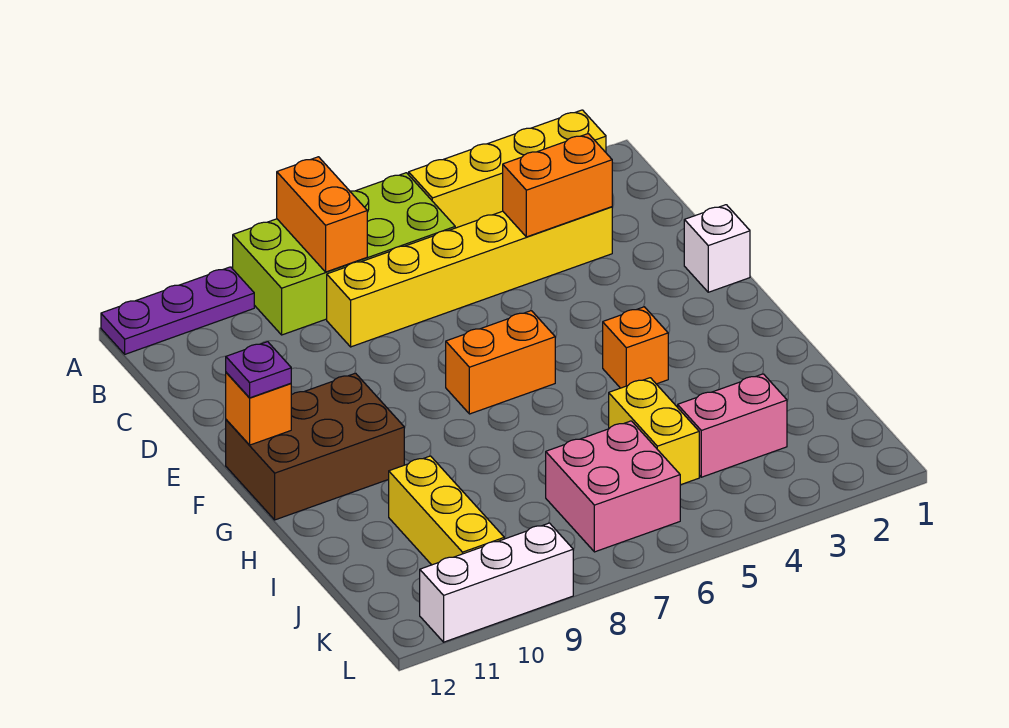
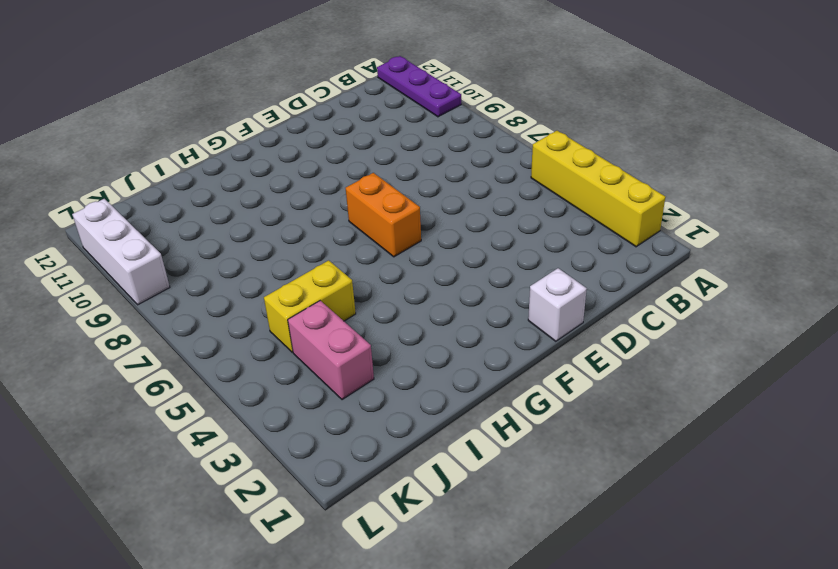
none -> lime 2x4 brick [233,173,455,335]
none -> yellow 1x6 brick [327,207,612,347]
none -> brown 2x3 brick [226,373,404,520]

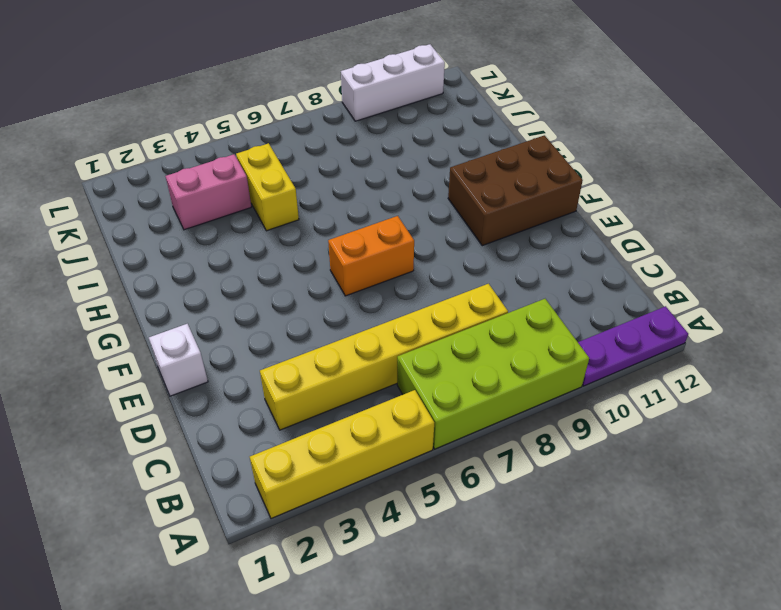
none -> orange 1x1 brick [603,307,668,388]
none -> yellow 1x3 brick [389,456,504,565]
none -> pink 2x2 brick [546,421,680,552]

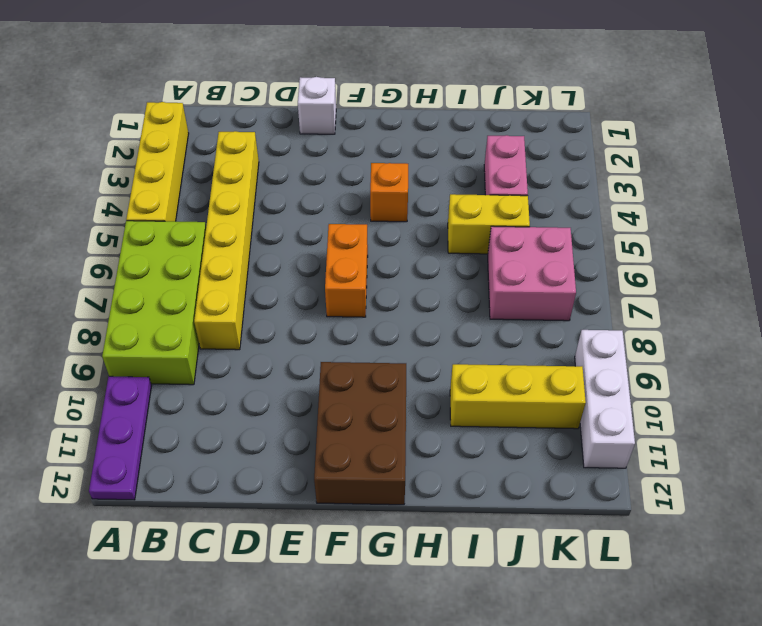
none -> orange 1x2 brick [277,157,367,272]
none -> orange 1x2 brick [503,134,612,237]
none -> orange 1x1 brick [226,372,292,445]

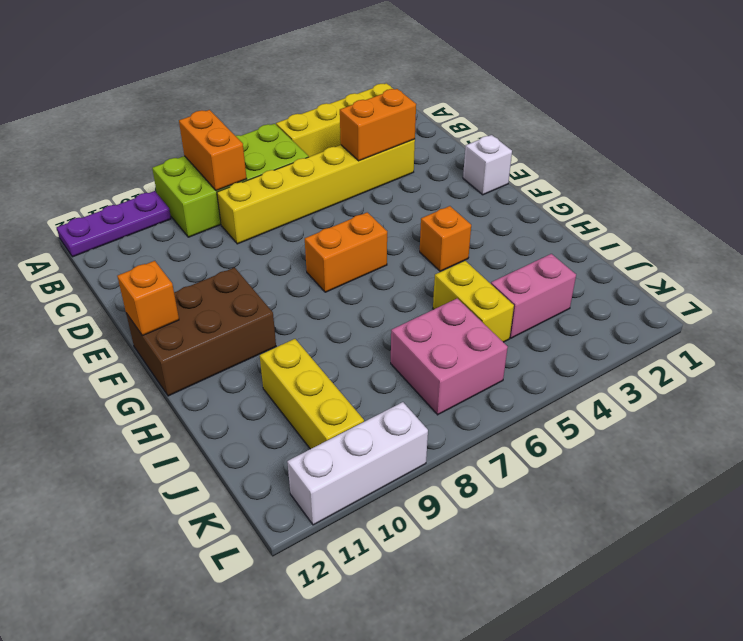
none -> purple 1x1 plate [226,342,291,398]

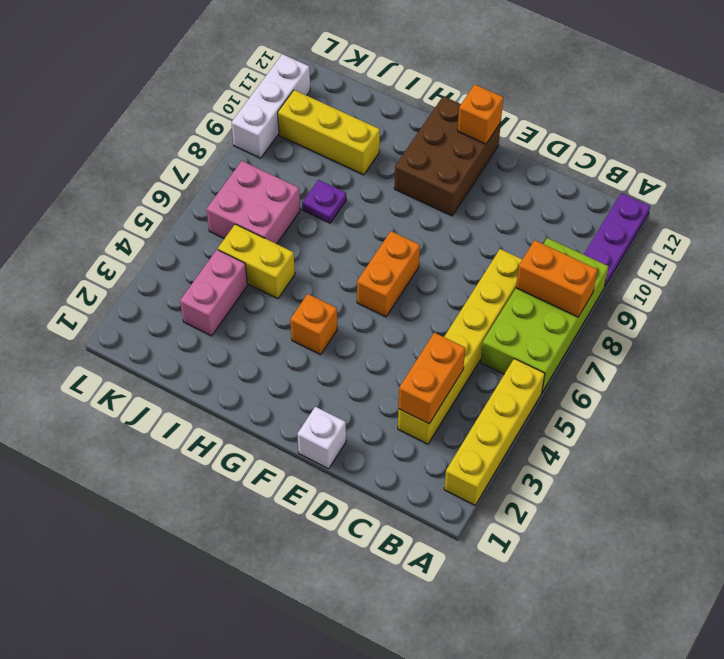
purple 1x1 plate [302,180,346,223] -> purple 1x1 plate moved to [226,342,291,398]

